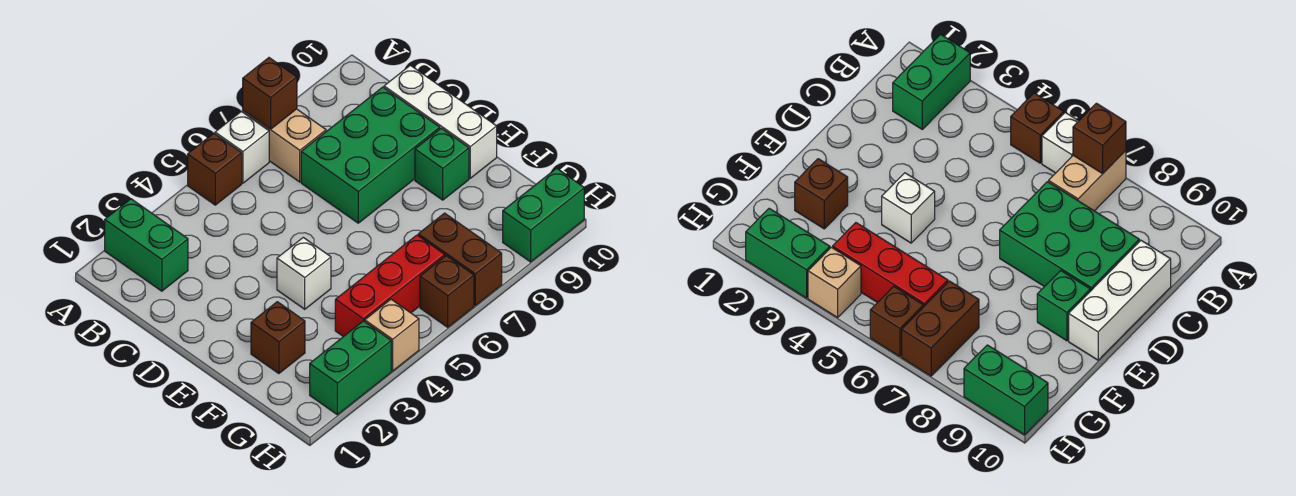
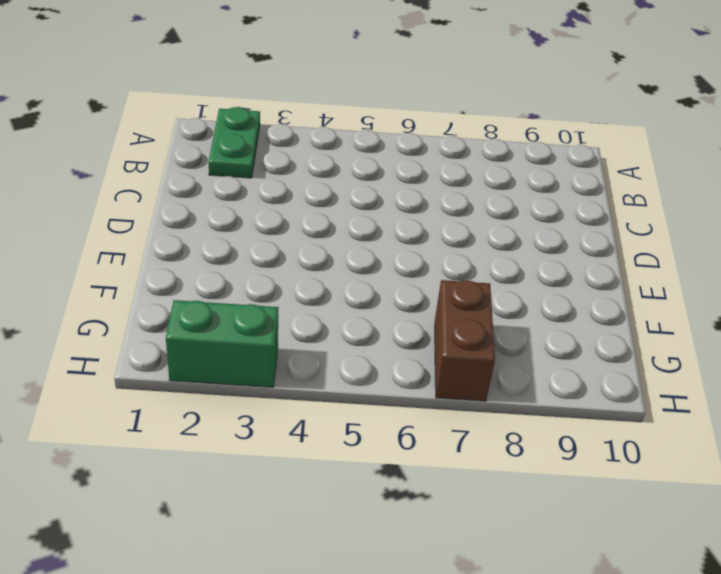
green 1x2 plate [209,107,260,178] -> green 1x2 brick [105,199,188,291]
none -> brown 1x1 brick [188,133,242,205]
none -> white 1x1 brick [215,111,269,183]
none -> tan 1x2 brick [243,109,326,182]

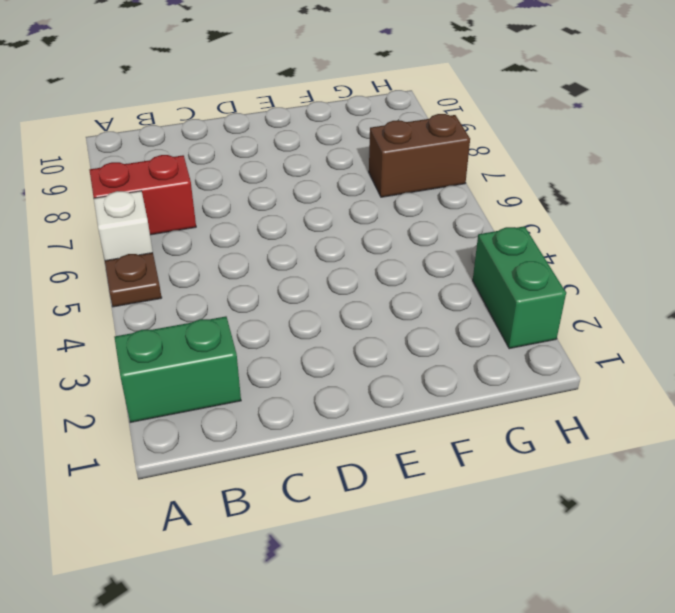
brown 1x1 plate [105,253,162,307] -> brown 1x1 brick [188,133,242,205]
red 1x2 brick [89,155,196,235] -> tan 1x2 brick [243,109,326,182]
none -> green 2x3 brick [301,87,440,223]
none -> white 1x3 brick [384,65,497,178]
none -> white 1x1 brick [277,238,331,309]

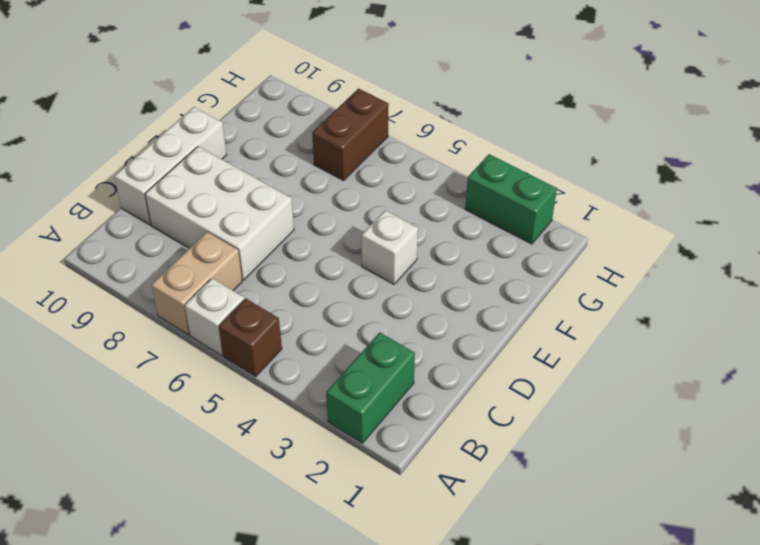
white 2x3 brick [145,147,294,280] -> green 2x3 brick [301,87,440,223]
none -> green 1x1 brick [415,128,469,200]
none -> brown 1x1 brick [251,302,305,374]
none -> red 1x3 brick [335,235,445,337]

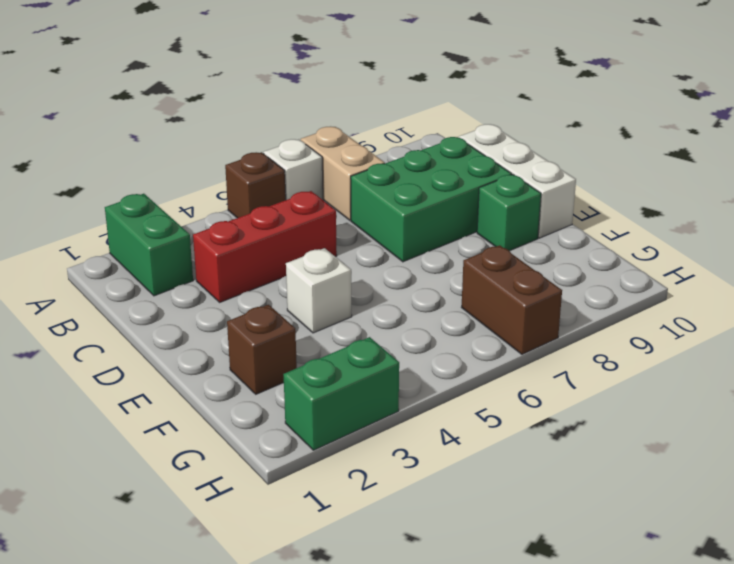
red 1x3 brick [193,191,337,302] -> red 1x3 brick moved to [335,235,445,337]
none -> tan 1x1 brick [365,299,419,371]
none -> brown 1x1 brick [420,256,474,327]
none -> green 1x2 brick [503,168,584,262]

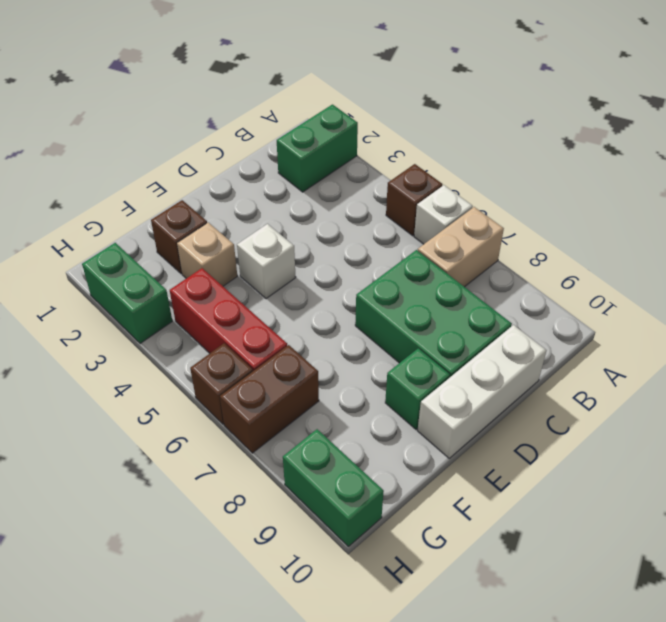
tan 1x1 brick [177,222,237,286] -> tan 1x1 brick moved to [365,299,419,371]
none -> brown 1x1 brick [243,58,297,129]

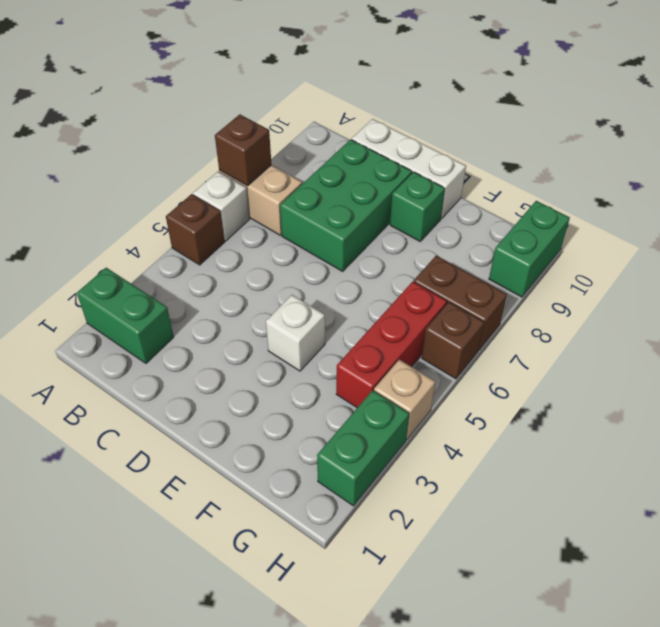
none -> brown 1x1 brick [251,302,305,374]

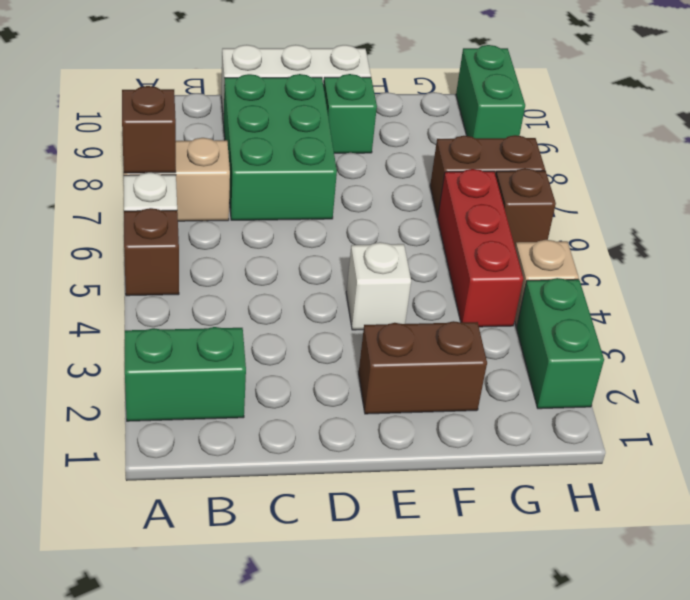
brown 1x2 brick [359,321,487,414] -> brown 1x1 brick [251,302,305,374]

